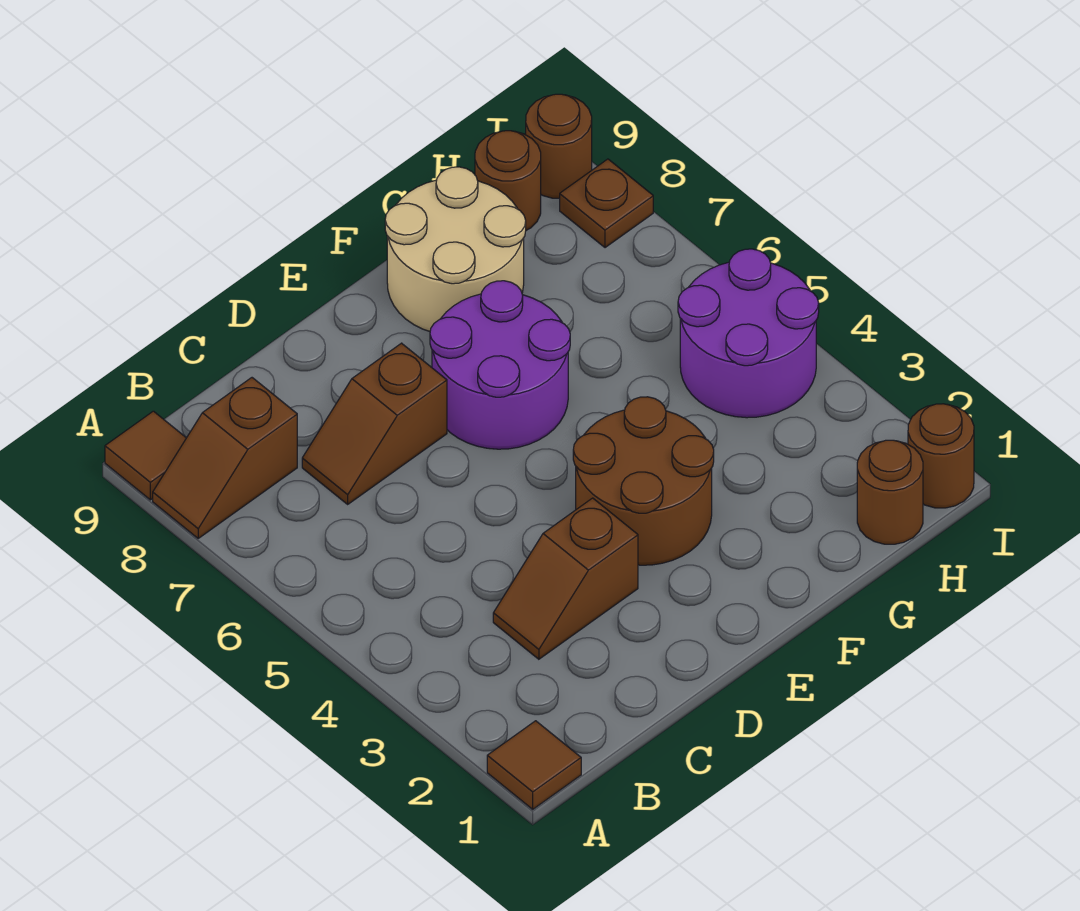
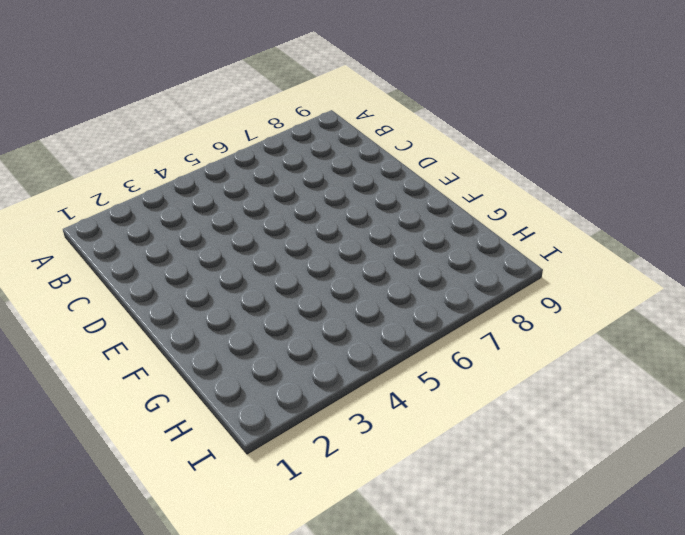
none -> brown 1x1 tile [487,721,581,809]
none -> brown 1x2 slope [153,378,297,538]
none -> brown 1x1 tile [105,411,186,500]

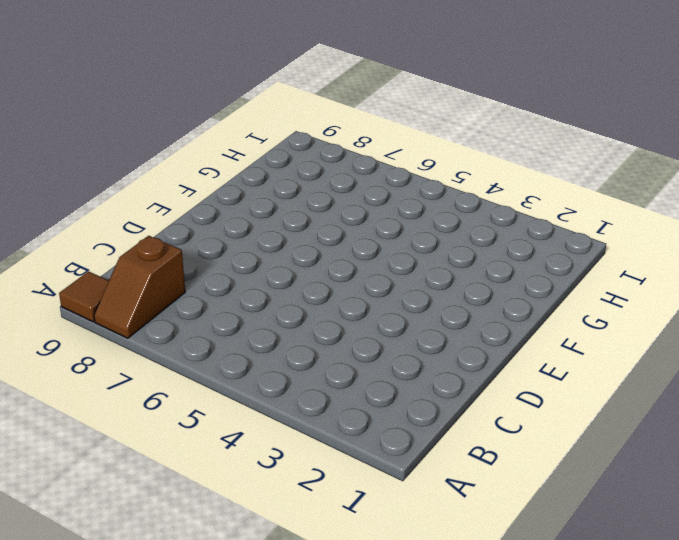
none -> brown 1x1 tile [487,721,581,809]
none -> brown 1x2 slope [493,498,638,659]
none -> brown 1x2 slope [302,343,447,504]

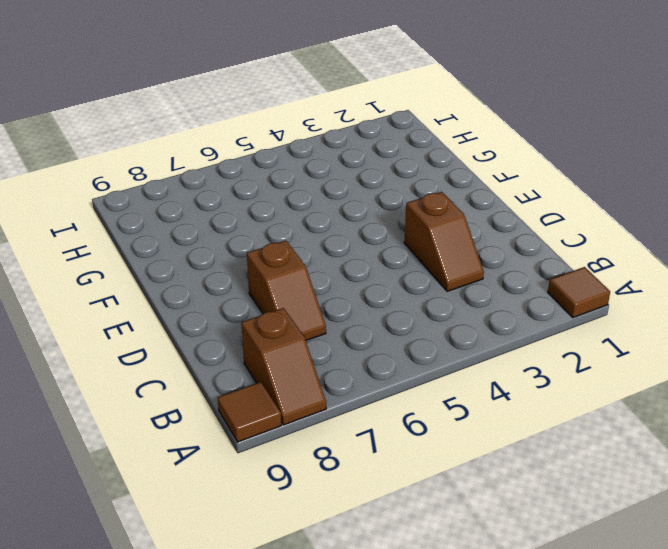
none -> brown 2x2 round brick [573,397,714,565]
none -> purple 2x2 round brick [430,281,570,449]
none -> tan 2x2 round brick [385,167,526,331]

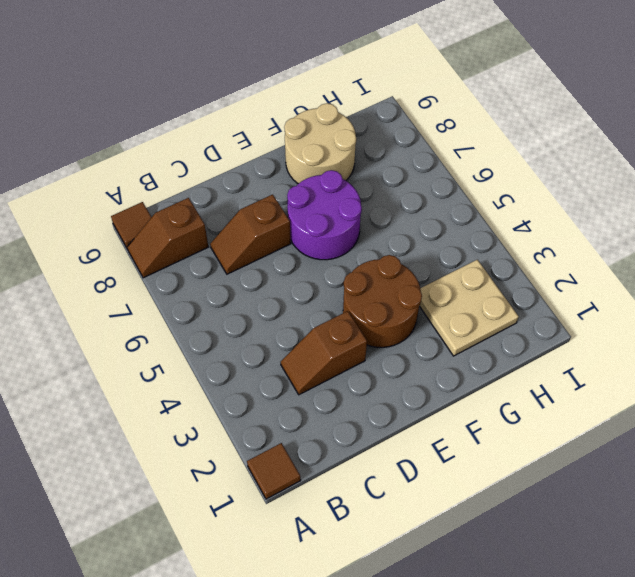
tan 2x2 plate [419,260,519,356] -> none
none -> brown 1x1 round brick [857,440,923,544]
none -> purple 2x2 round brick [678,249,819,418]
none -> brown 1x1 round brick [475,131,541,230]

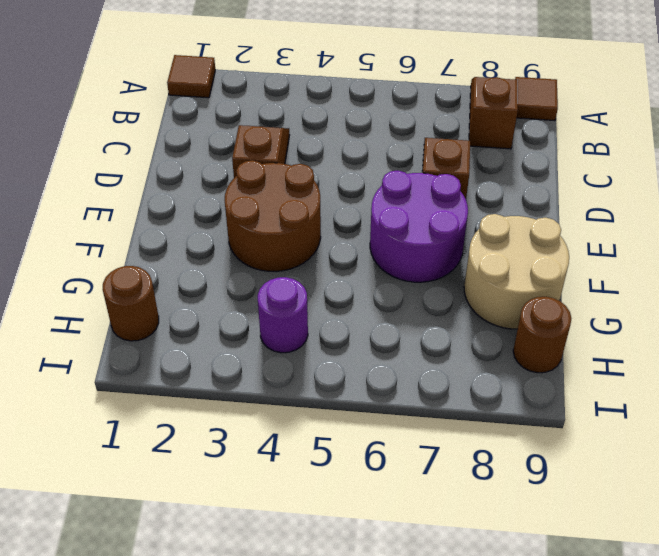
purple 1x1 round brick [258,277,308,353] -> purple 2x2 round brick [678,249,819,418]
none -> brown 1x1 round brick [908,404,974,508]
none -> brown 1x1 plate [560,159,653,248]
none -> brown 1x1 round brick [526,94,592,198]

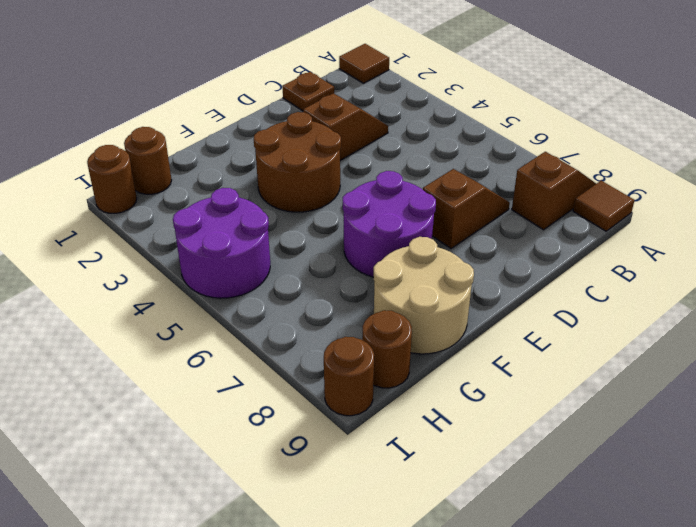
brown 1x1 plate [282,72,334,111] -> brown 1x1 plate moved to [560,159,653,248]

